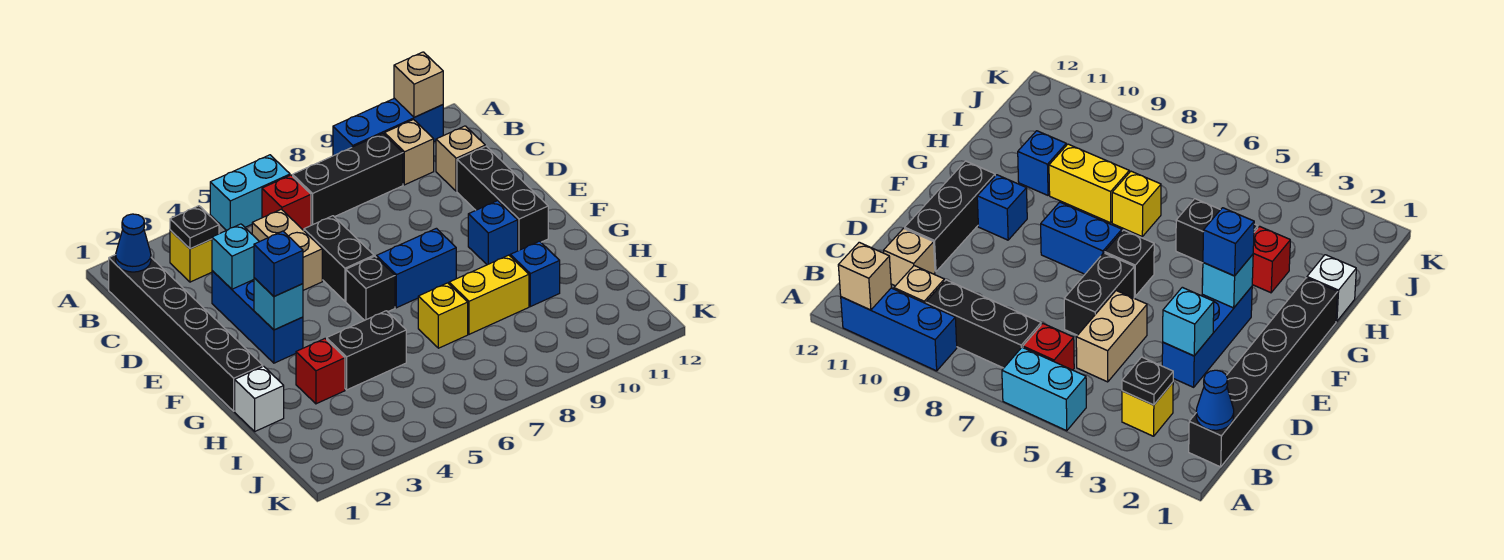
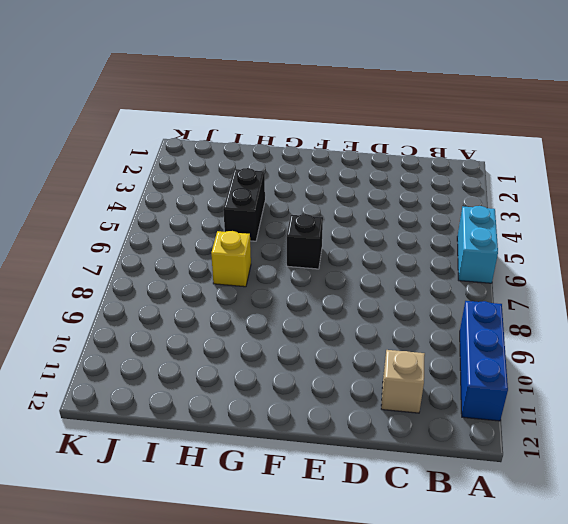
none -> black 1x6 brick [109,255,263,411]
none -> yellow 1x1 brick [170,230,212,282]
none -> red 1x1 brick [262,175,311,230]

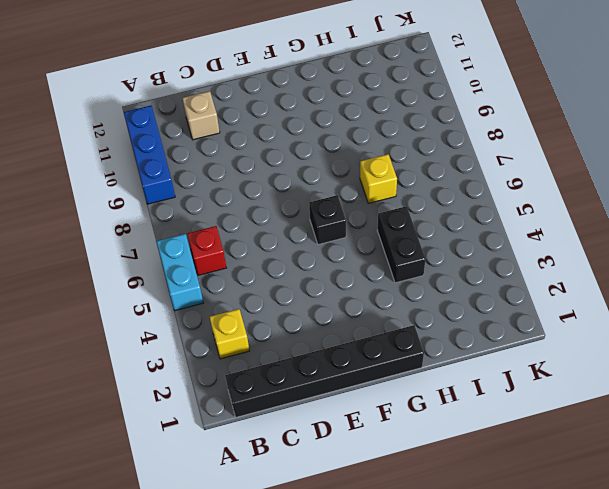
none -> black 1x3 brick [293,134,403,225]
none -> tan 1x1 brick [384,120,434,185]
none -> tan 1x2 brick [252,209,322,290]

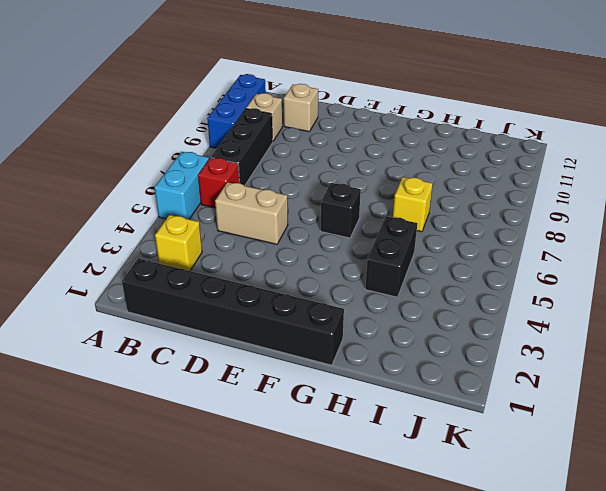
none -> blue 1x3 brick [212,271,303,363]
none -> black 1x2 brick [304,216,374,301]
none -> black 1x3 brick [457,146,548,251]

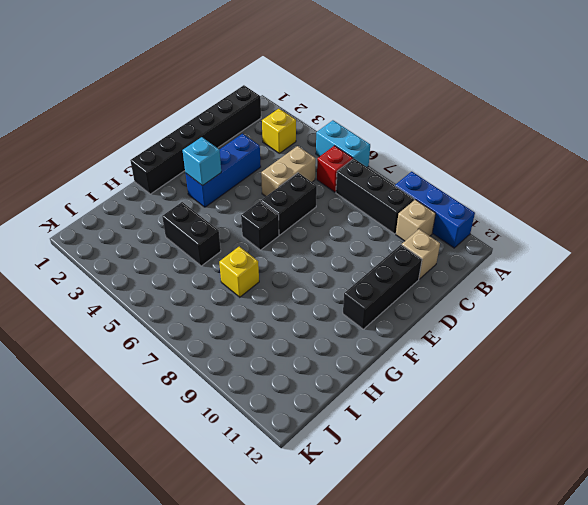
none -> blue 1x2 brick [377,228,456,308]
none -> blue 1x1 brick [468,201,518,265]
none -> white 1x1 brick [235,366,284,431]

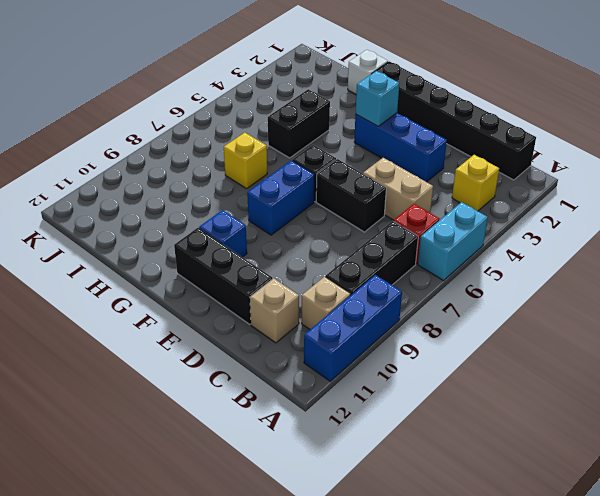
none -> red 1x1 brick [296,339,345,404]
none -> yellow 1x2 brick [449,255,529,334]
none -> blue 1x1 brick [510,241,560,307]

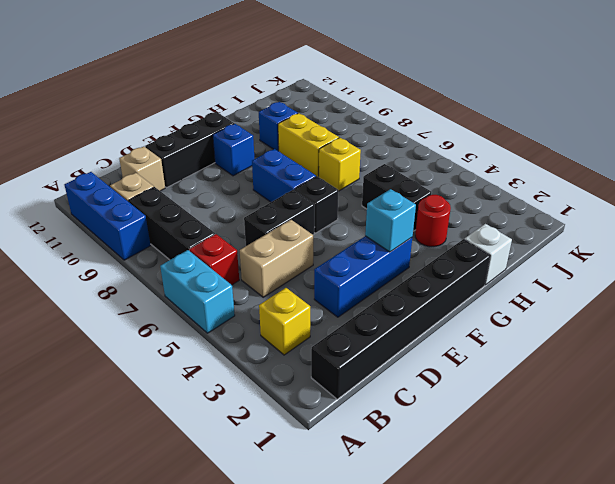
red 1x1 round brick [415,195,451,247] -> red 1x1 brick [296,339,345,404]
none -> tan 1x1 brick [394,52,443,117]
none -> blue 1x1 cone [116,214,151,272]
none -> black 1x1 plate [170,206,219,249]

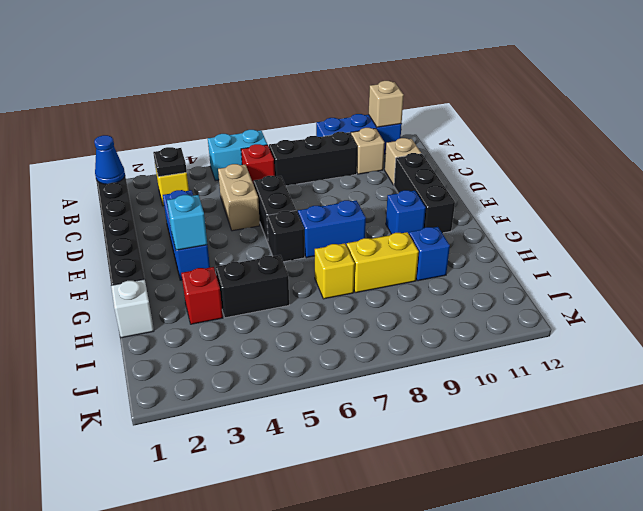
none -> cyan 1x1 brick [212,224,259,289]
none -> blue 1x1 brick [254,231,303,296]

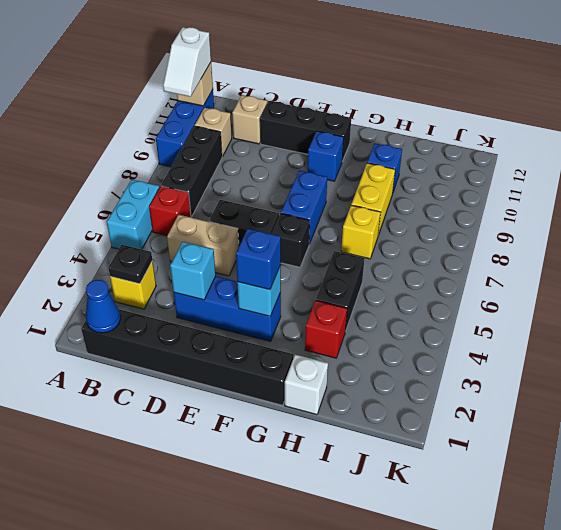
white 1x2 slope [163,27,211,97] -> none

